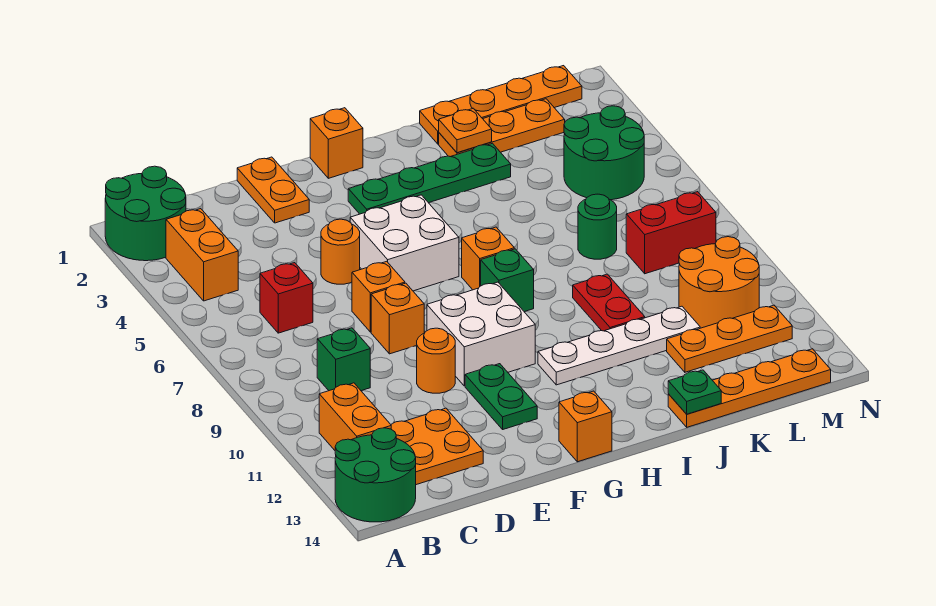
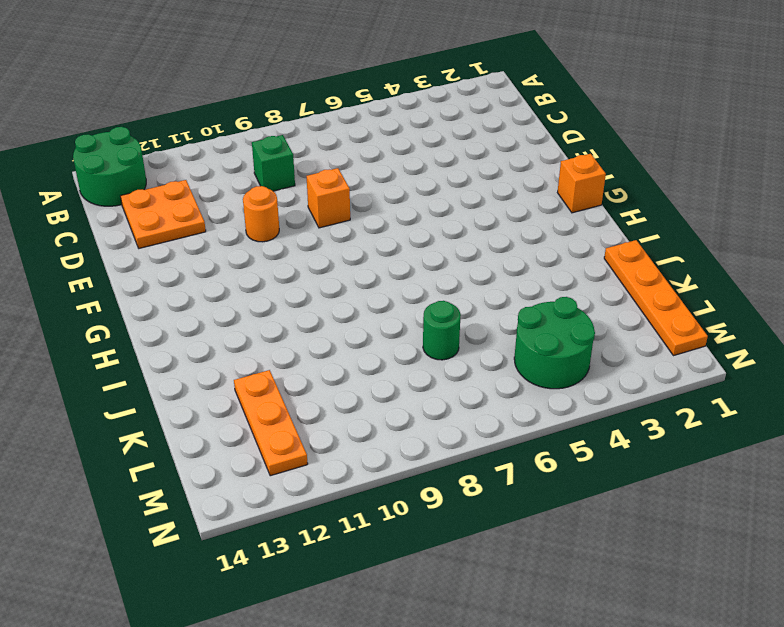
none -> green 2x2 round brick [105,166,186,261]
none -> orange 1x2 brick [166,209,238,301]
none -> orange 1x2 brick [319,383,391,450]
none -> red 1x1 brick [260,263,313,333]

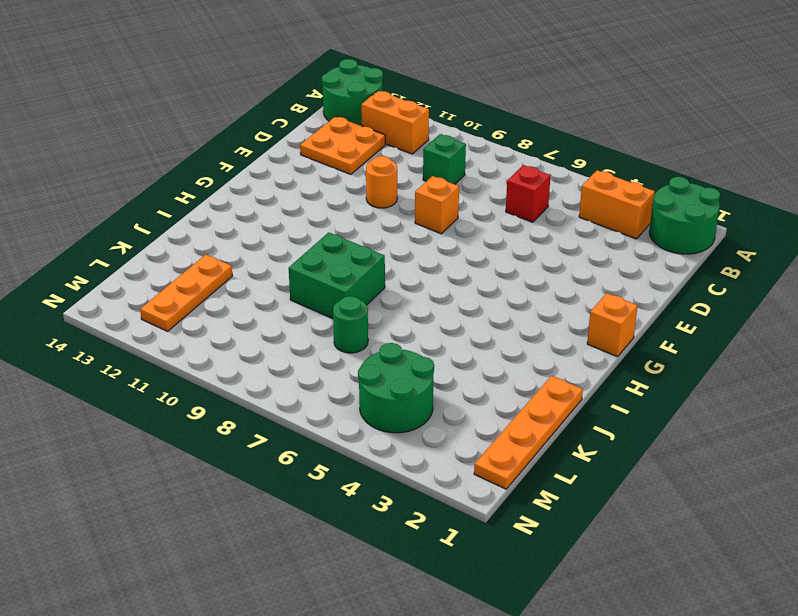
green 2x2 brick [289,232,385,319] -> red 1x2 plate [573,274,645,331]
none -> orange 1x2 plate [237,157,309,223]
none -> orange 1x1 round brick [321,219,360,284]
none -> orange 1x1 brick [352,261,405,332]
none -> white 2x2 brick [350,195,459,291]

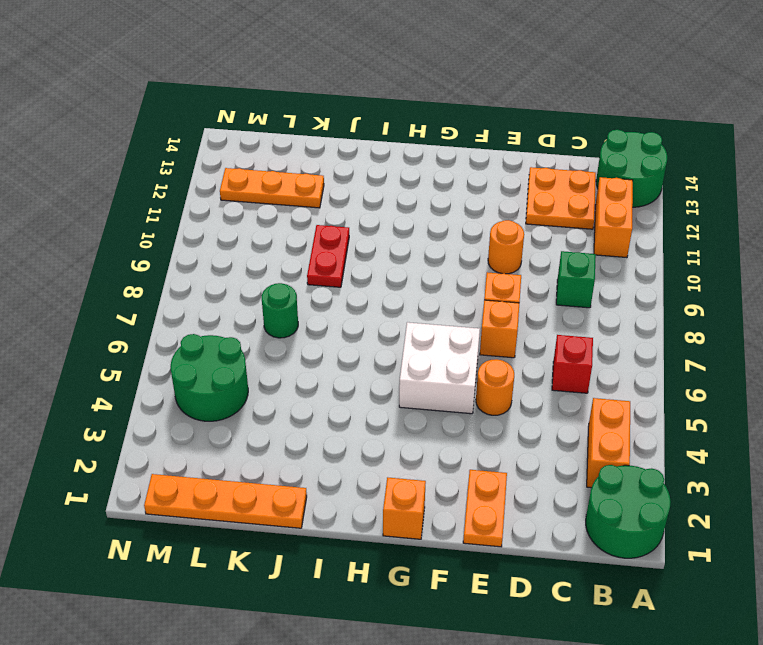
none -> white 2x2 brick [427,282,535,386]
none -> green 1x2 plate [465,364,537,429]
none -> green 1x4 plate [348,143,511,214]
none -> orange 1x1 brick [559,391,612,462]

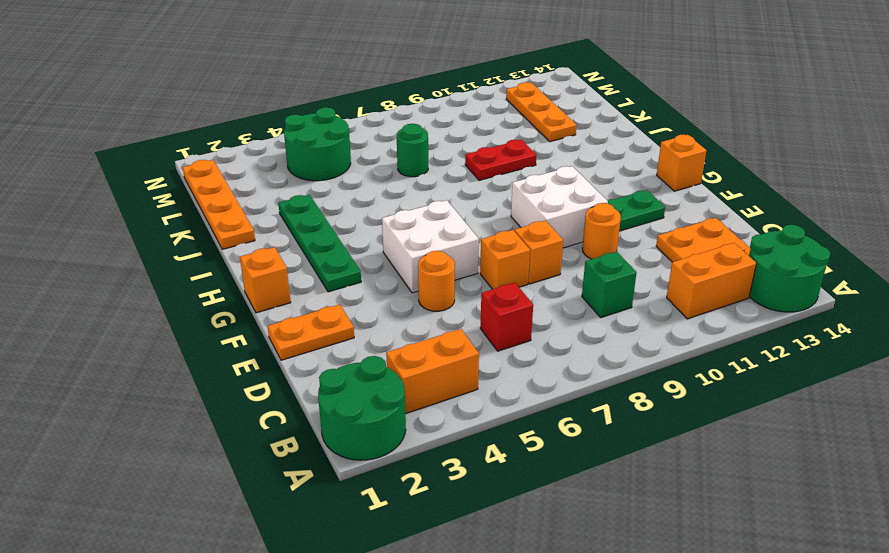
none -> orange 1x1 brick [462,227,514,290]
none -> green 1x1 brick [481,249,534,312]
none -> white 1x4 plate [538,306,700,385]
none -> orange 1x3 plate [439,99,565,157]

